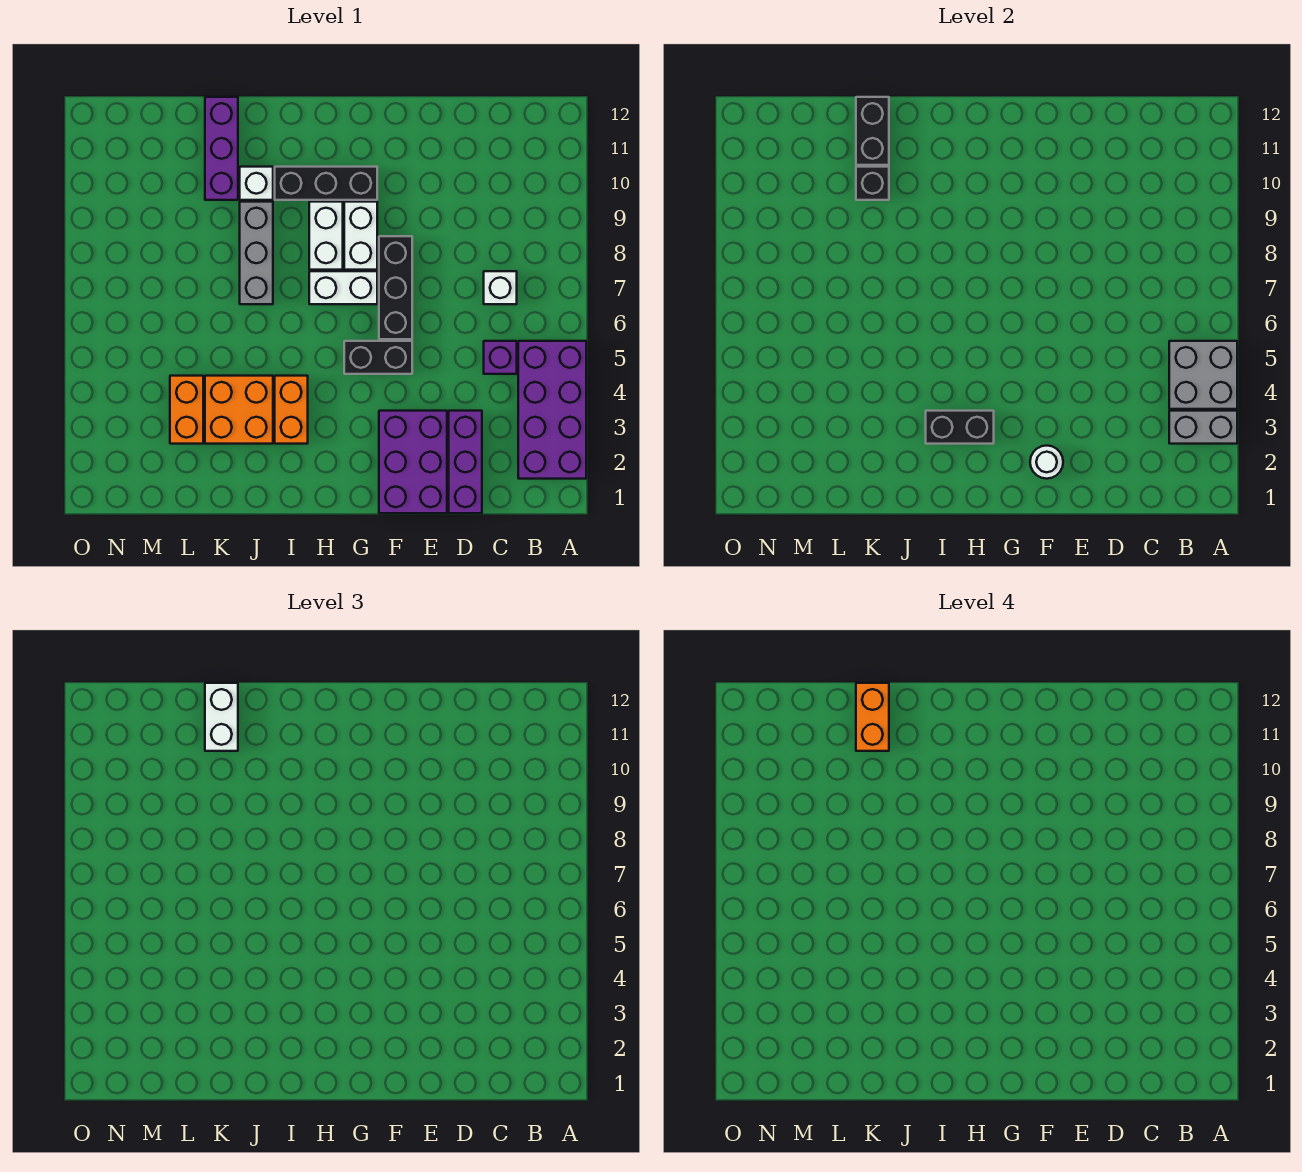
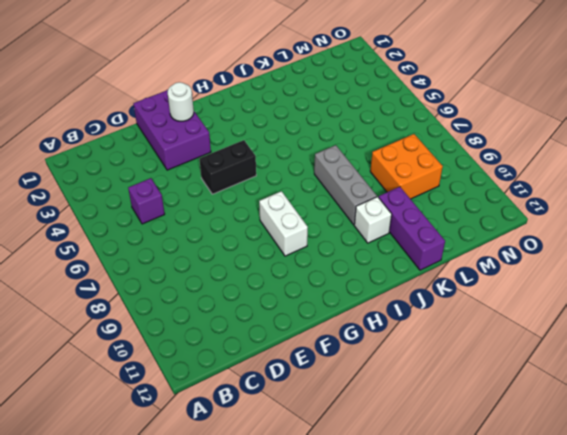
orange 2x2 brick [370,134,443,199] -> orange 2x2 brick moved to [205,376,273,444]
none -> purple 2x4 brick [518,341,586,479]
none -> white 1x1 brick [484,271,517,304]
none -> purple 1x3 brick [449,411,482,513]

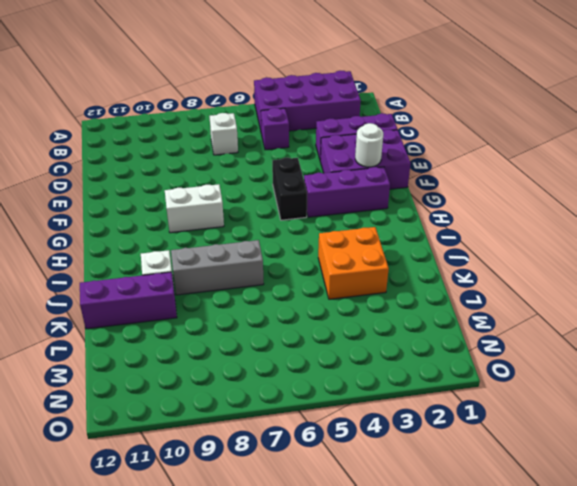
purple 1x3 brick [304,167,390,217] -> none
none -> black 1x3 brick [379,236,412,339]
none -> white 1x2 brick [309,271,377,304]
none -> black 1x3 brick [275,167,377,200]

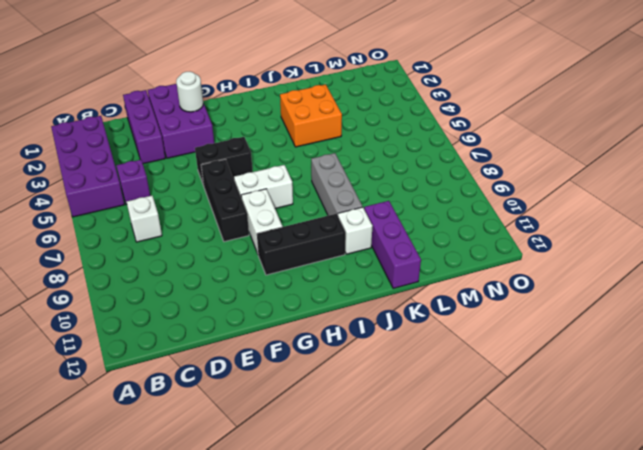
none -> white 1x2 brick [309,202,343,270]
none -> orange 1x2 brick [275,376,308,444]
none -> orange 1x2 brick [170,376,203,444]

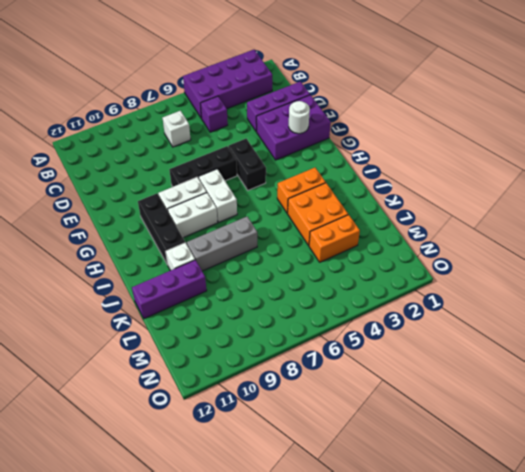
none -> grey 1x2 brick [1169,411,1237,444]
none -> grey 2x2 brick [1169,341,1237,409]
none -> black 1x2 brick [926,411,994,444]

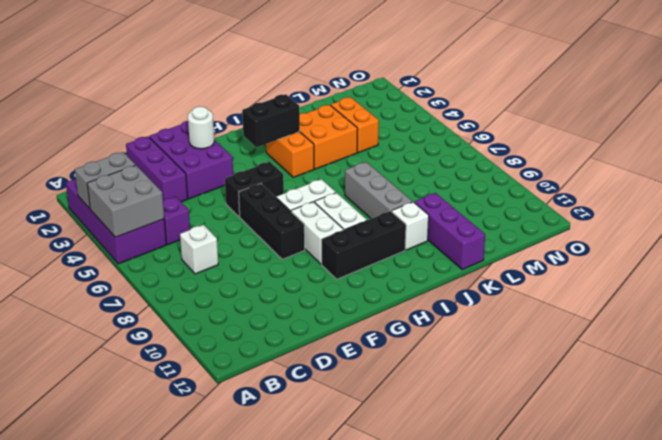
none -> black 1x1 brick [856,167,889,200]
none -> black 1x2 brick [856,97,889,165]
none -> white 1x2 brick [205,683,238,751]

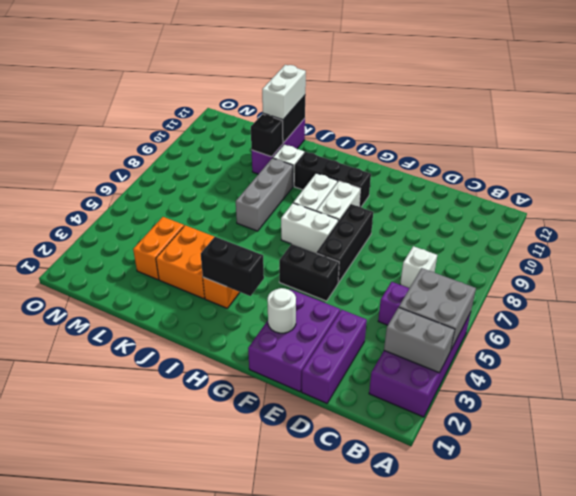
none -> orange 1x2 brick [856,683,889,751]

